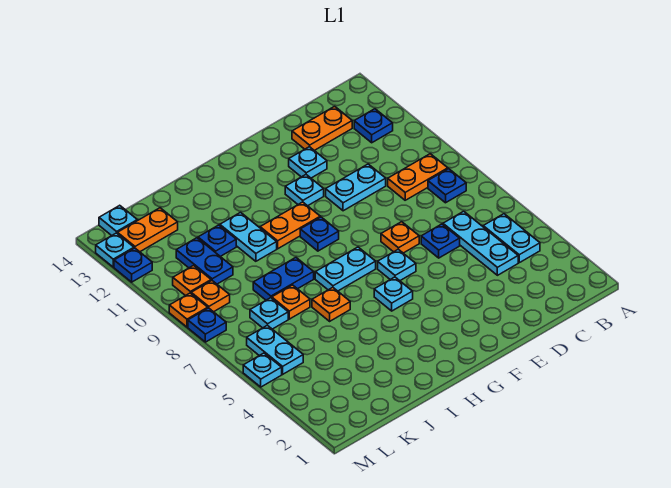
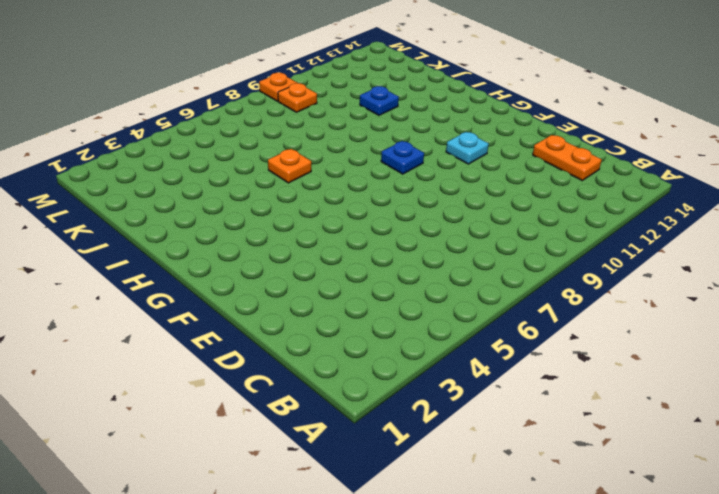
none -> cyan 1x2 plate [483,214,540,263]
none -> blue 1x1 plate [428,169,466,203]
none -> orange 1x2 plate [388,154,448,200]
none -> blue 1x1 plate [354,109,393,143]

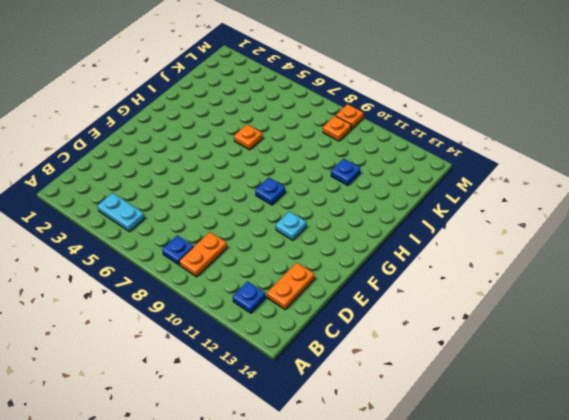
none -> cyan 1x3 plate [443,211,518,275]
none -> blue 1x1 plate [421,224,460,258]
none -> cyan 1x2 plate [326,164,386,211]
none -> orange 1x1 plate [381,222,419,253]

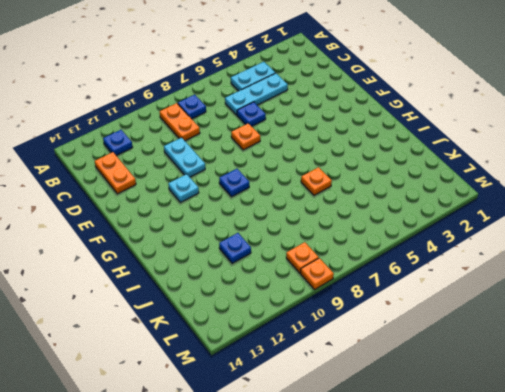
none -> cyan 1x1 plate [289,147,327,178]
none -> cyan 1x1 plate [378,249,416,281]
none -> cyan 1x1 plate [374,277,413,311]
none -> cyan 1x2 plate [315,247,376,291]

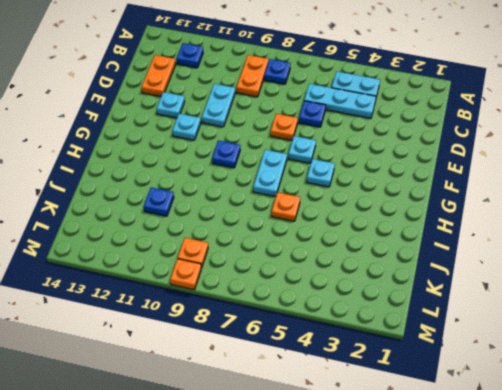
none -> orange 1x2 plate [260,202,320,249]
none -> blue 1x2 plate [253,258,314,300]
none -> cyan 1x2 plate [220,212,277,261]
none -> orange 1x1 plate [272,285,310,319]

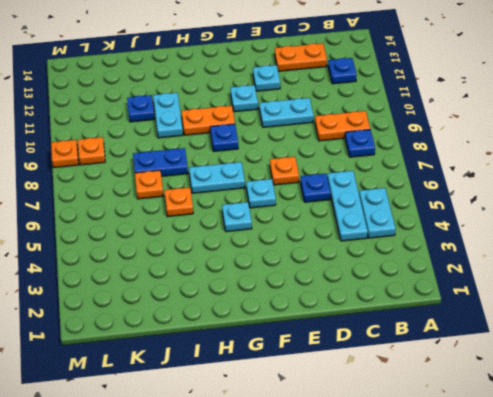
none -> cyan 1x1 plate [250,298,288,329]
none -> blue 1x2 plate [176,238,233,284]
none -> orange 1x2 plate [117,208,178,252]
none -> cyan 1x2 plate [247,325,303,374]

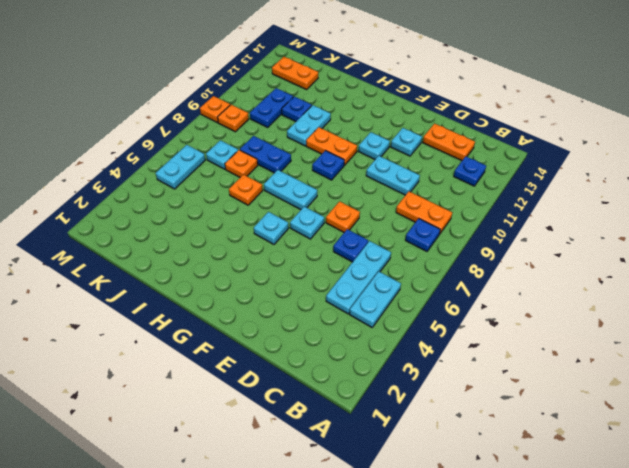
none -> orange 1x1 plate [173,265,211,296]
none -> cyan 1x1 plate [99,205,137,236]
none -> cyan 1x1 plate [243,353,282,387]
none -> blue 1x1 plate [188,308,226,342]

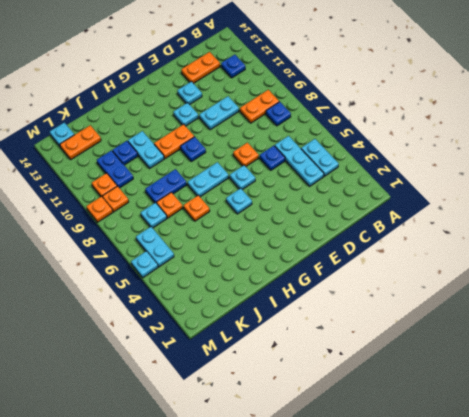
none -> blue 1x1 plate [188,308,226,342]
none -> blue 1x1 plate [114,248,152,282]
none -> cyan 1x1 plate [96,233,134,267]

